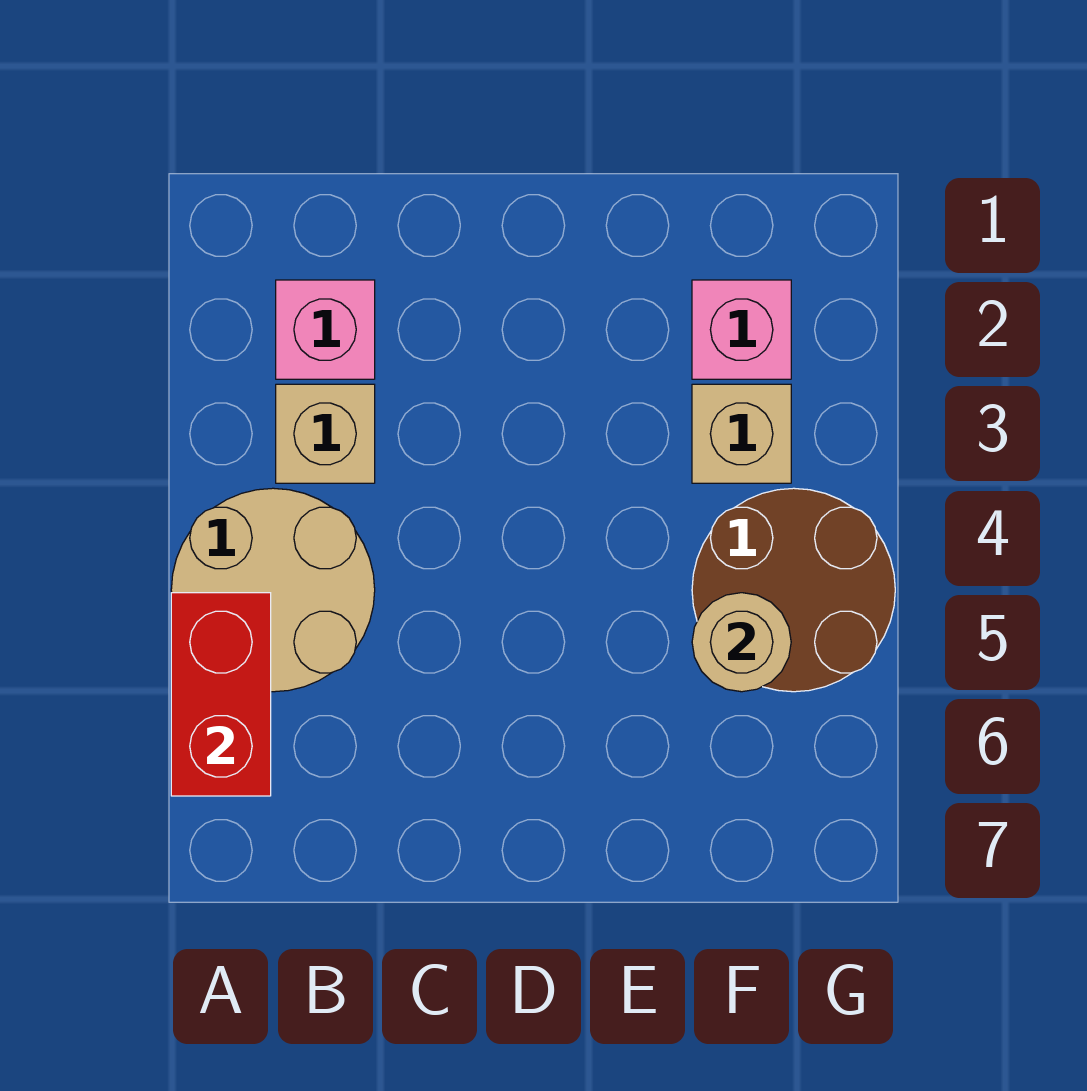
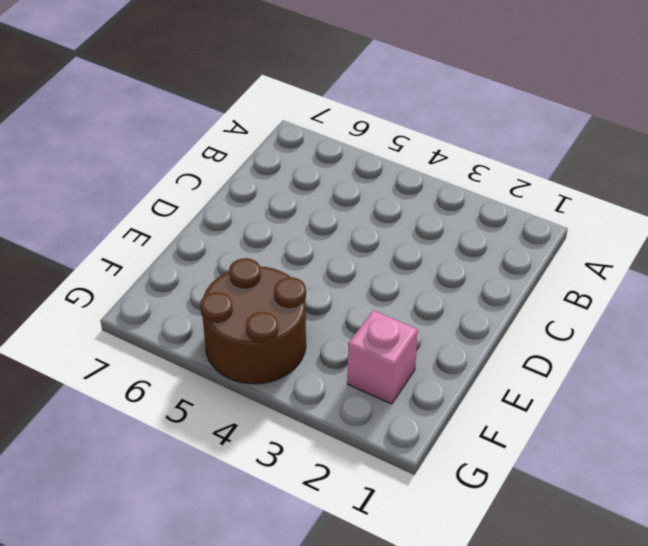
none -> tan 2x2 round brick [171,488,375,692]
none -> pink 1x1 brick [276,280,375,379]

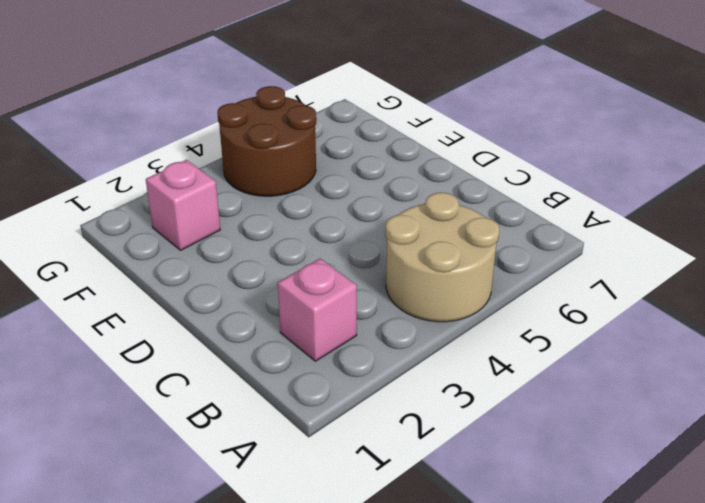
none -> tan 1x1 brick [276,384,375,483]
none -> tan 1x1 brick [692,384,791,483]

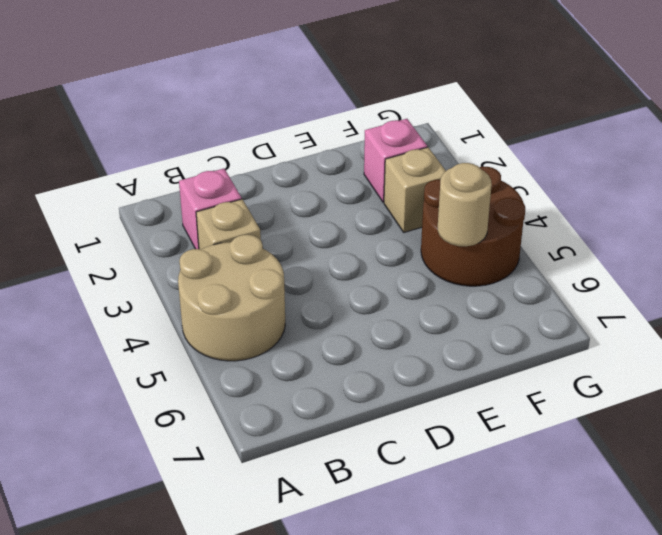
none -> red 1x2 brick [171,593,271,796]

